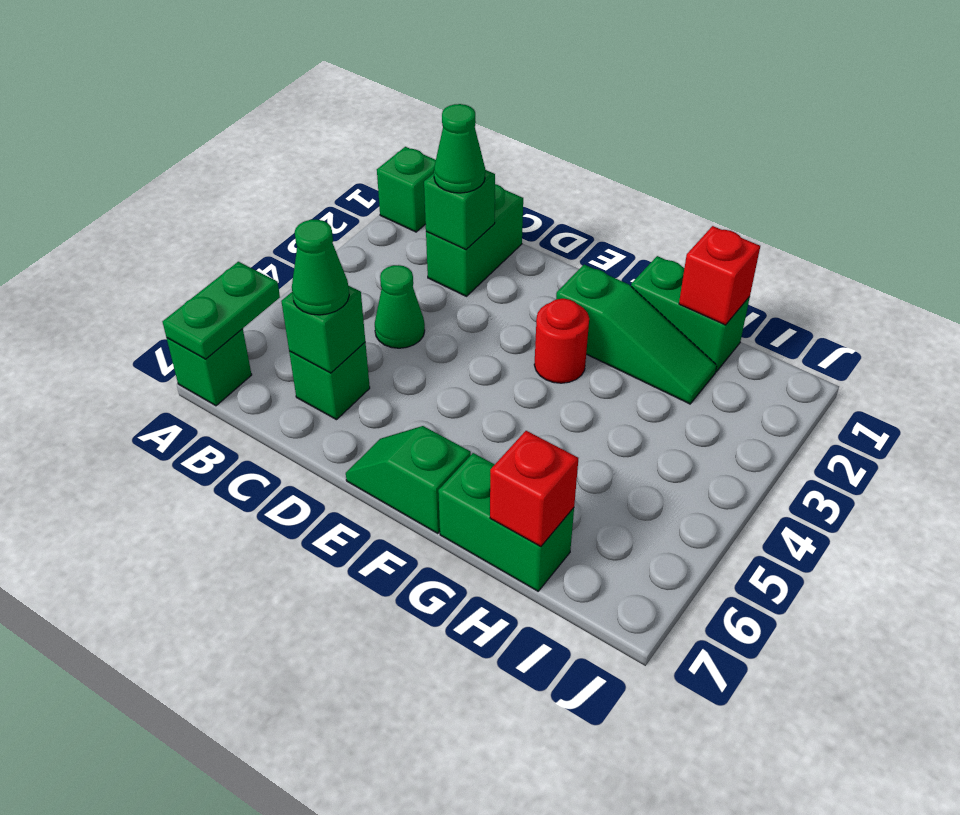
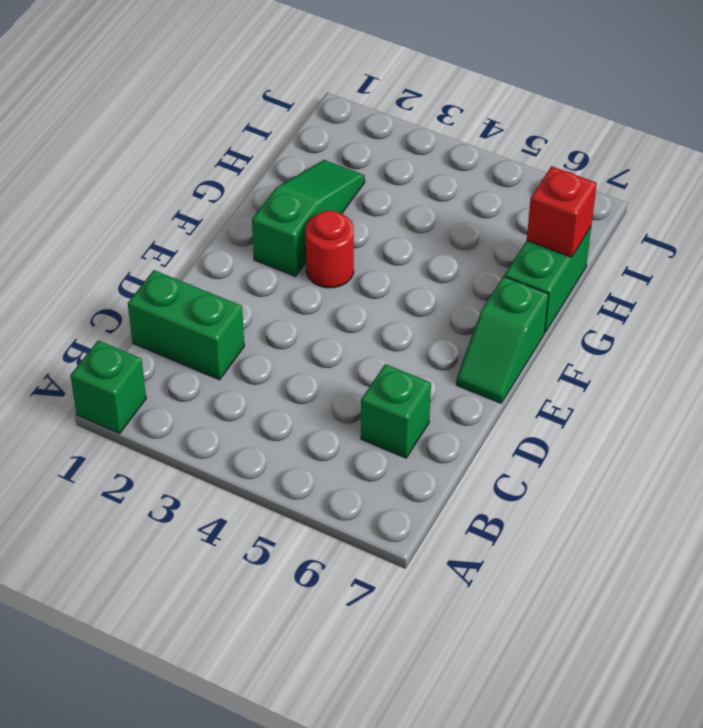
none -> green 1x1 brick [167,329,252,406]
none -> green 1x1 cone [375,265,425,348]
none -> green 1x2 brick [631,256,750,372]

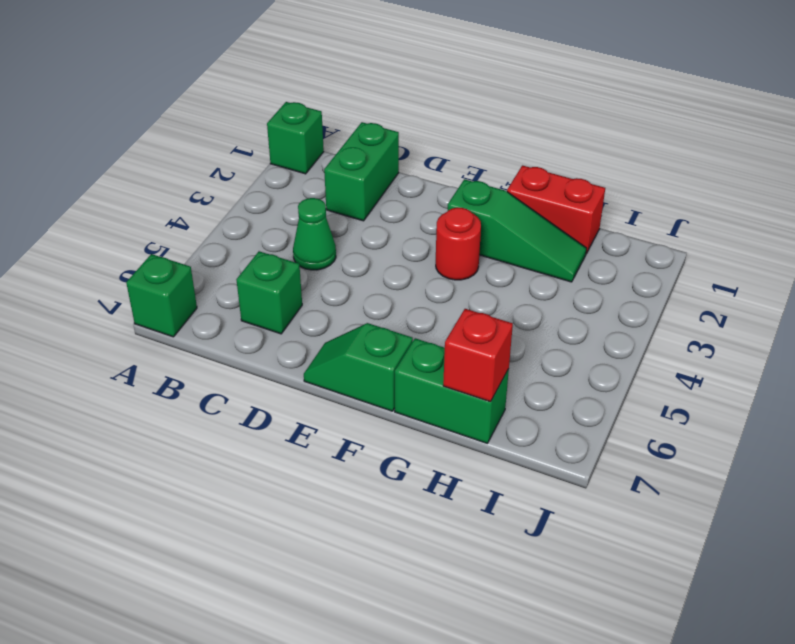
red 1x2 brick [507,166,605,254] -> green 1x2 brick [631,256,750,372]
none -> green 1x2 plate [163,262,280,359]
none -> green 1x1 brick [424,170,495,250]
none -> green 1x1 brick [281,286,365,373]

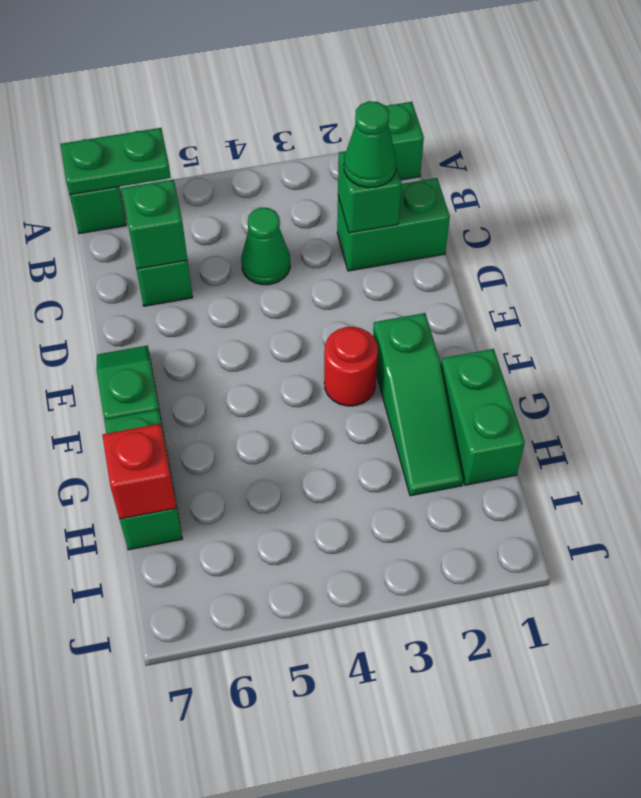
none -> red 1x1 brick [679,226,760,325]
none -> green 1x1 cone [292,220,349,315]

